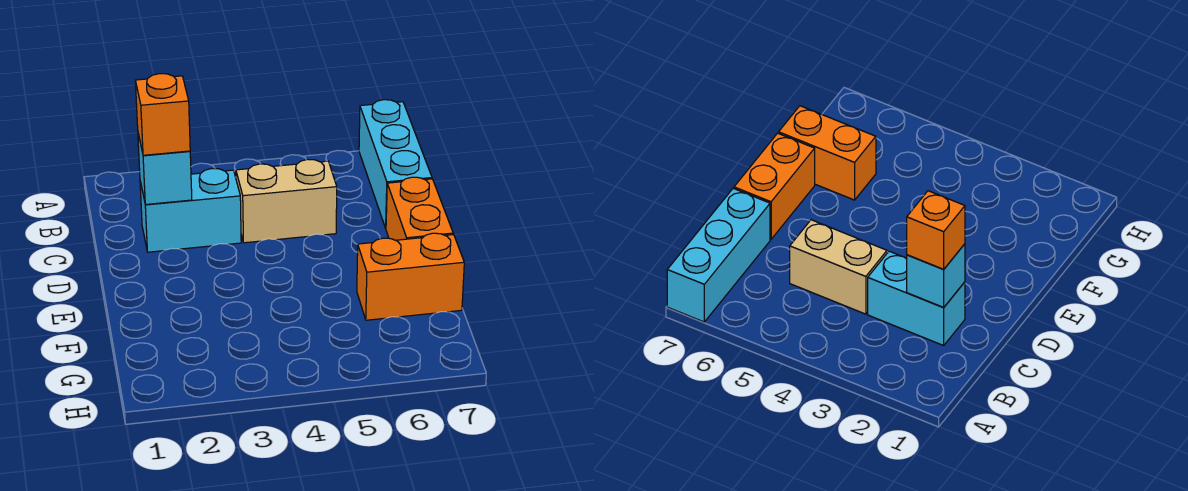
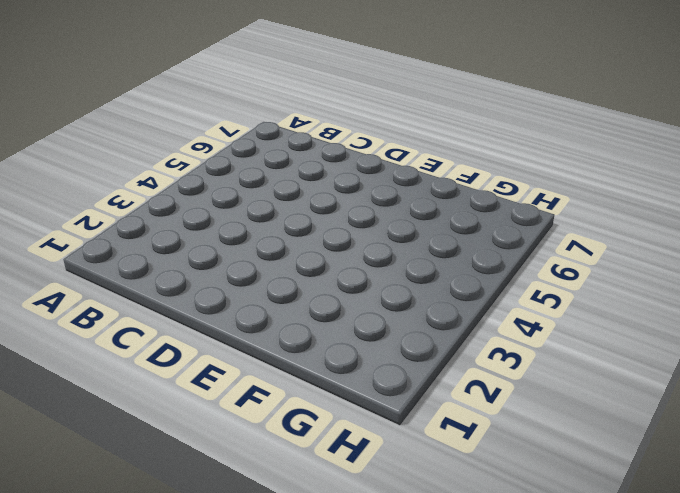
none -> cyan 1x3 brick [359,100,432,228]
none -> cyan 1x2 brick [140,169,241,252]

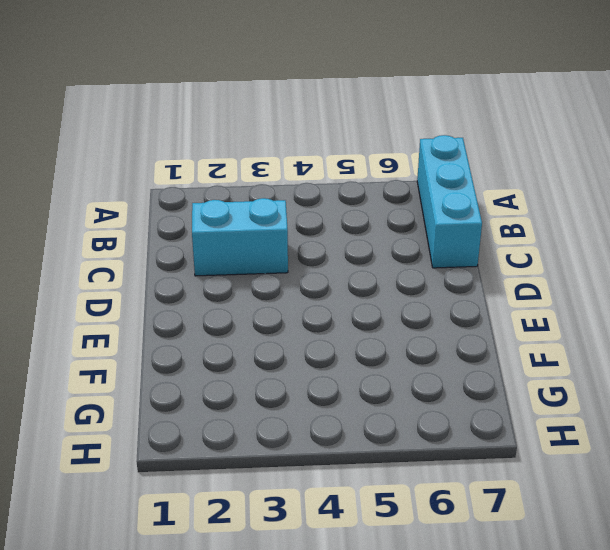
none -> tan 1x2 brick [236,159,337,243]
none -> orange 1x2 brick [386,177,453,240]

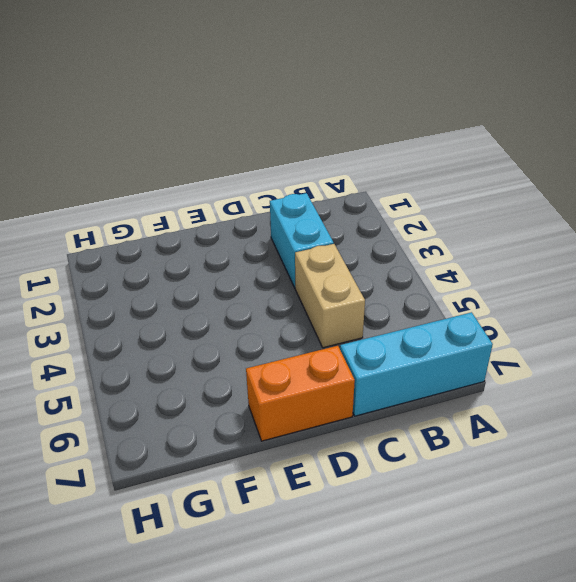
none -> orange 1x2 brick [357,233,464,320]
none -> cyan 1x1 brick [138,134,192,205]

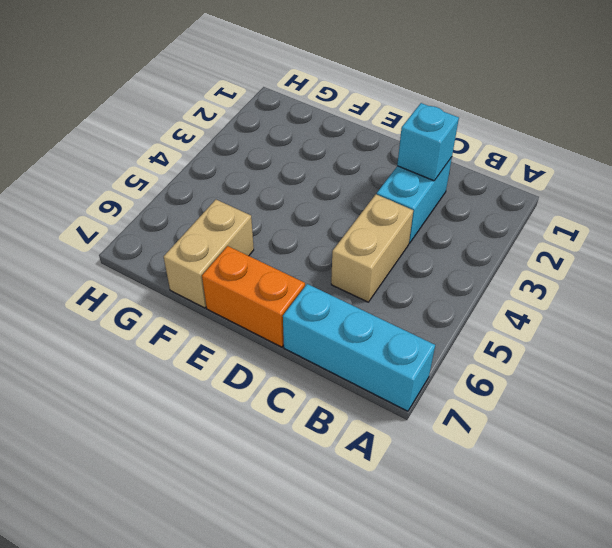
tan 1x2 brick [164,200,254,308] -> orange 1x2 brick [357,233,464,320]
none -> orange 1x1 brick [135,74,190,155]

